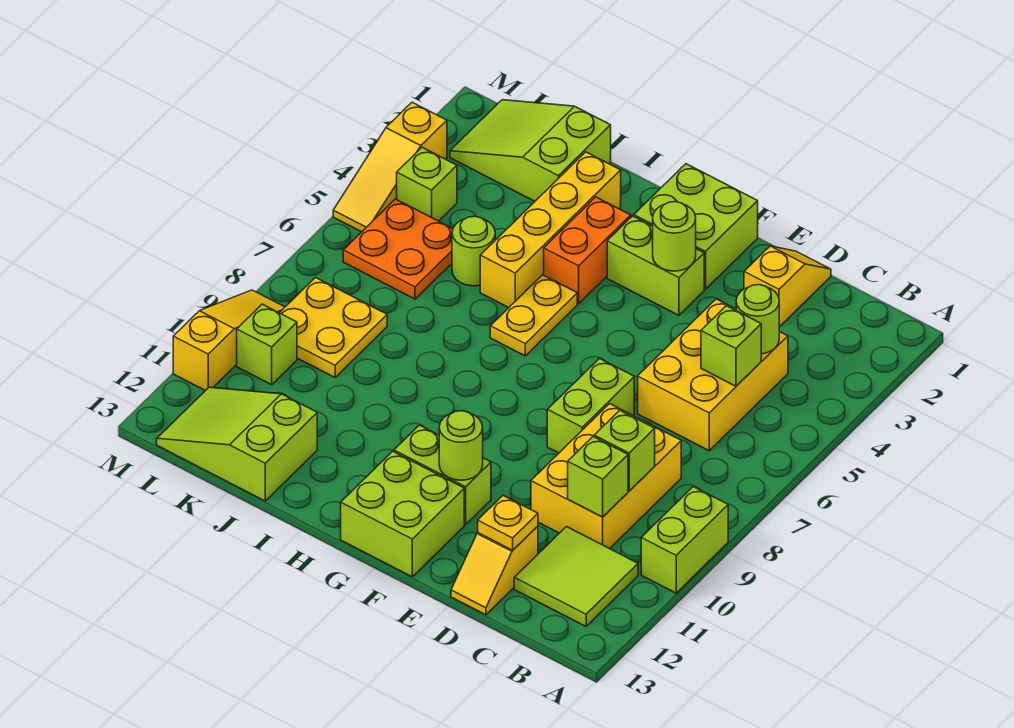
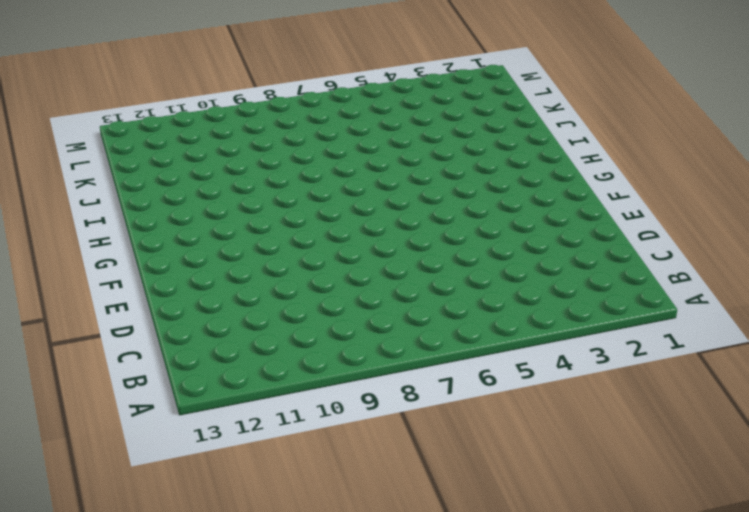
none -> lime 1x2 brick [641,487,728,593]
none -> lime 2x2 tile [514,527,638,626]
none -> yellow 2x3 brick [638,299,788,451]
none -> yellow 2x3 brick [531,404,681,549]

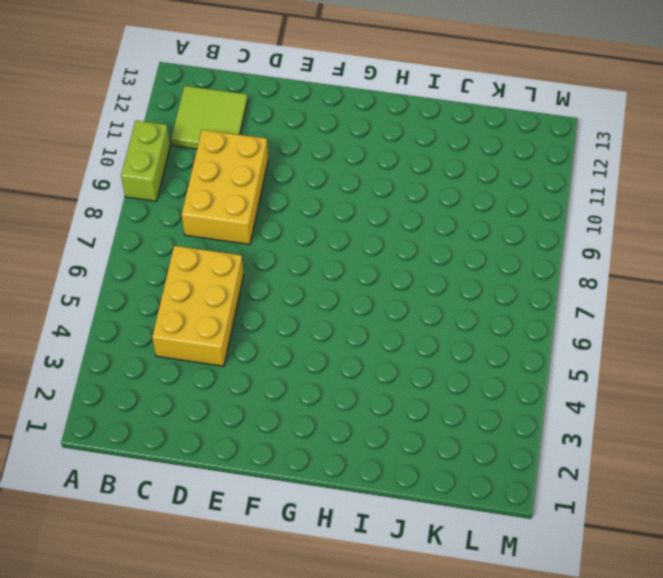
none -> yellow 1x2 slope [744,246,831,327]
none -> yellow 1x2 slope [451,526,538,615]
none -> lime 1x2 brick [547,359,634,453]
none -> lime 2x2 brick [634,164,758,289]

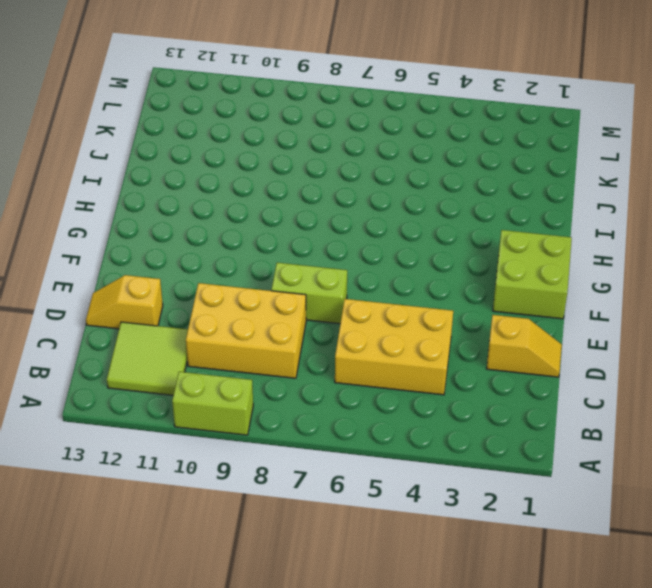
none -> lime 1x2 brick [607,216,704,315]
none -> lime 1x2 brick [394,425,491,525]
none -> lime 2x2 brick [341,451,464,577]
none -> orange 1x2 brick [544,197,631,304]

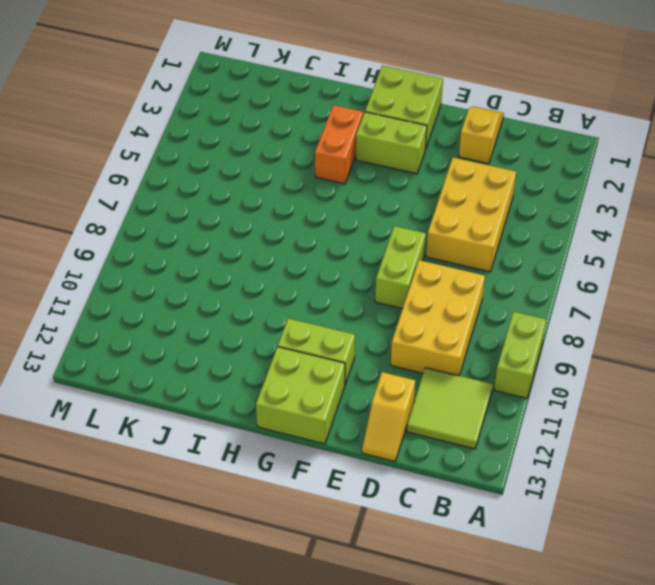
none -> yellow 1x2 plate [490,275,577,356]
none -> yellow 1x4 brick [480,152,621,308]
none -> lime 2x3 slope [450,100,611,201]
none -> lime 1x1 round brick [452,216,495,286]

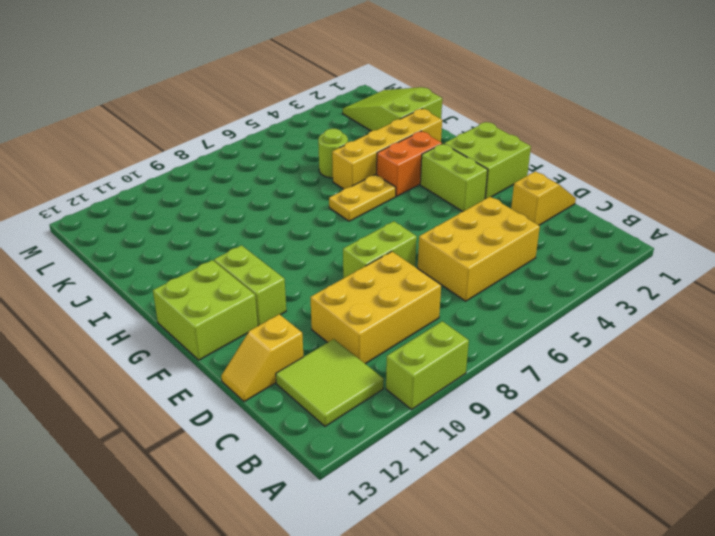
none -> lime 2x3 slope [157,387,317,501]
none -> orange 2x2 plate [343,199,453,299]
none -> yellow 2x2 plate [280,278,387,377]
none -> lime 1x1 brick [397,147,457,221]

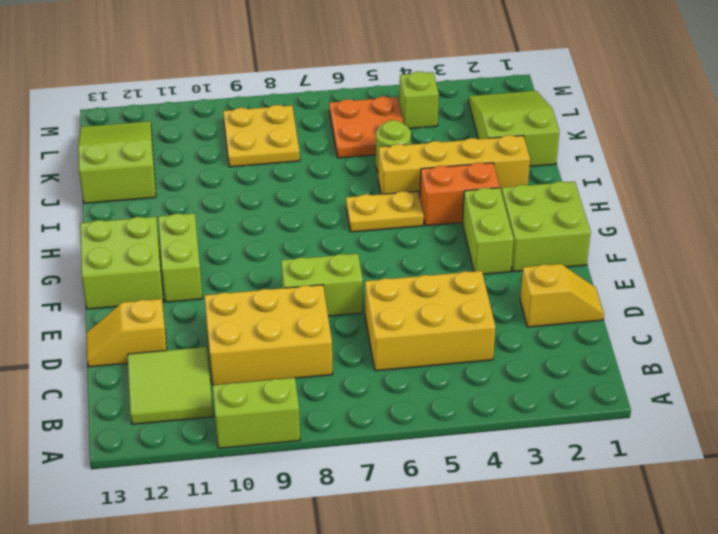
none -> lime 1x1 brick [237,304,297,385]
none -> yellow 1x3 slope [333,102,447,232]
none -> yellow 1x3 slope [173,290,285,391]
none -> lime 1x1 round brick [736,285,779,354]

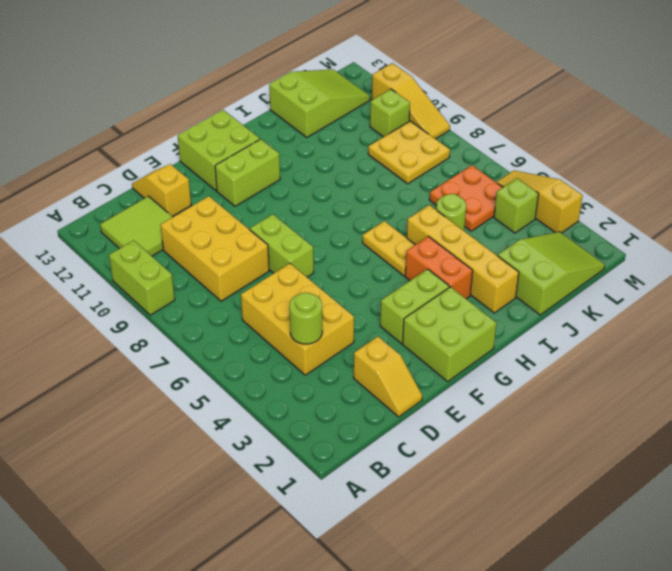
none -> lime 1x1 brick [701,306,761,386]
none -> lime 1x1 brick [594,410,655,491]
none -> lime 1x1 brick [568,437,628,517]
none -> yellow 1x1 plate [478,495,538,550]

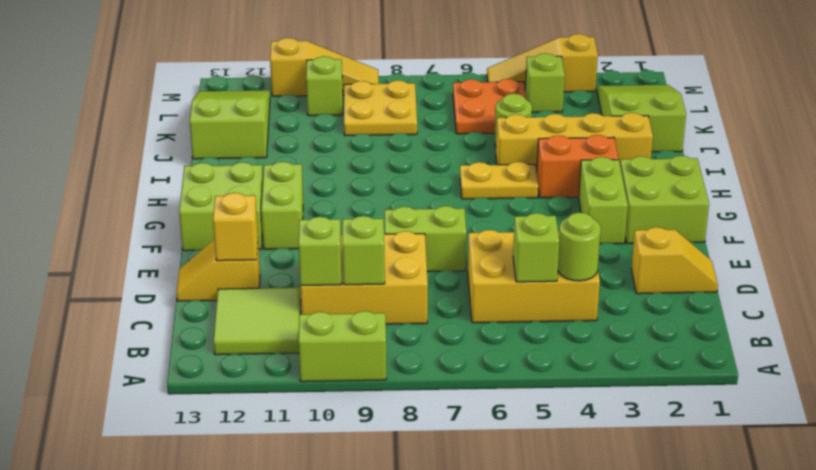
yellow 1x1 brick [213,193,258,261] -> yellow 1x1 plate [478,495,538,550]
none -> lime 1x1 round brick [653,202,696,271]
none -> lime 1x1 round brick [439,411,483,480]

